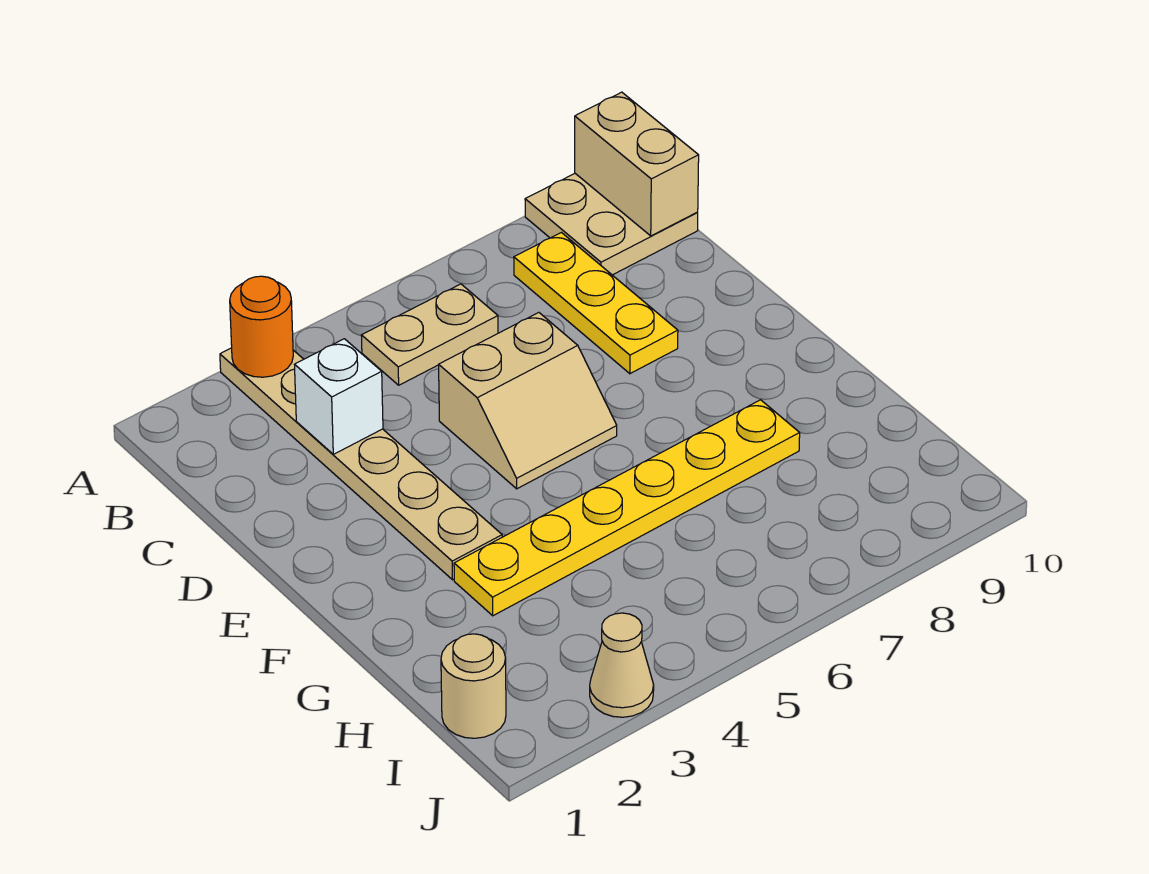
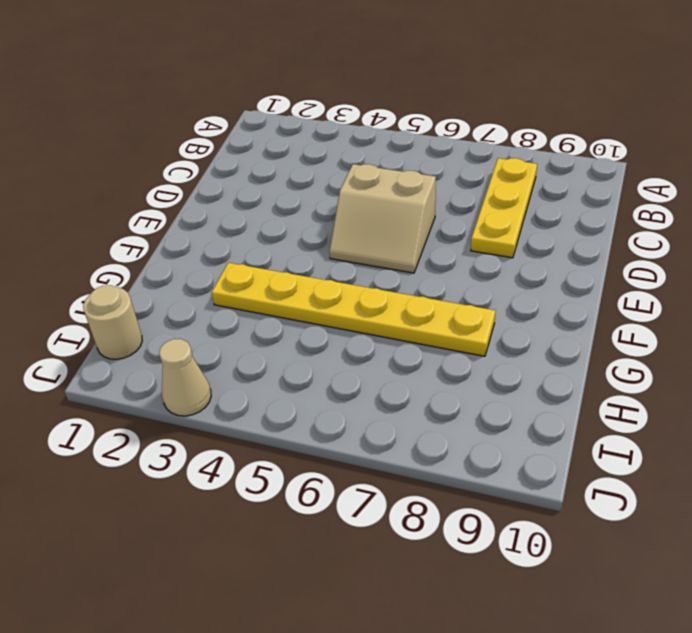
none -> tan 1x6 plate [220,348,502,580]
none -> tan 2x2 plate [525,174,698,275]

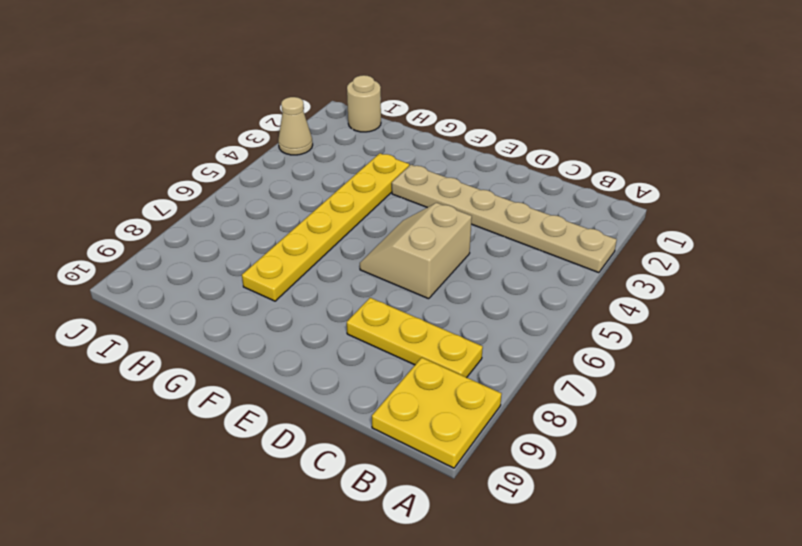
yellow 2x2 plate [372,358,502,468] -> tan 2x2 plate [525,174,698,275]
none -> tan 1x2 plate [361,284,498,385]
none -> orange 1x1 round brick [230,276,293,377]

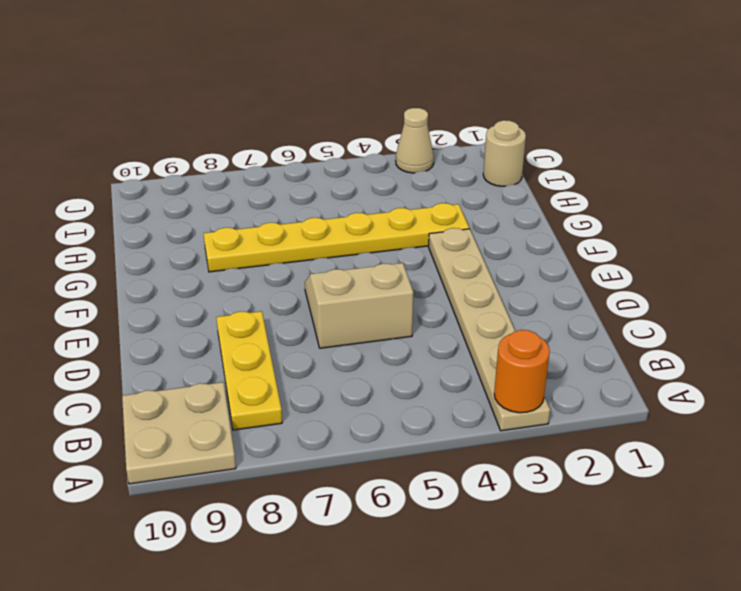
none -> tan 1x2 plate [361,284,498,385]
none -> tan 1x2 brick [575,92,699,236]

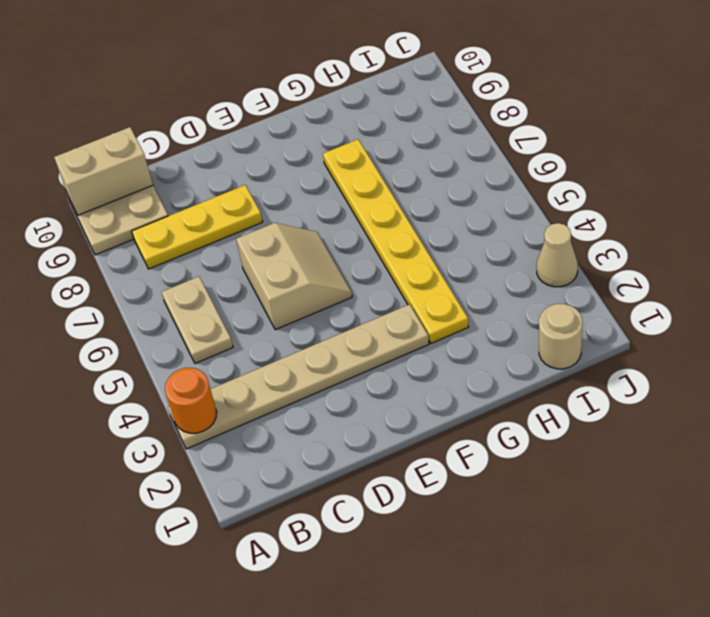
none -> white 1x1 brick [295,339,383,454]

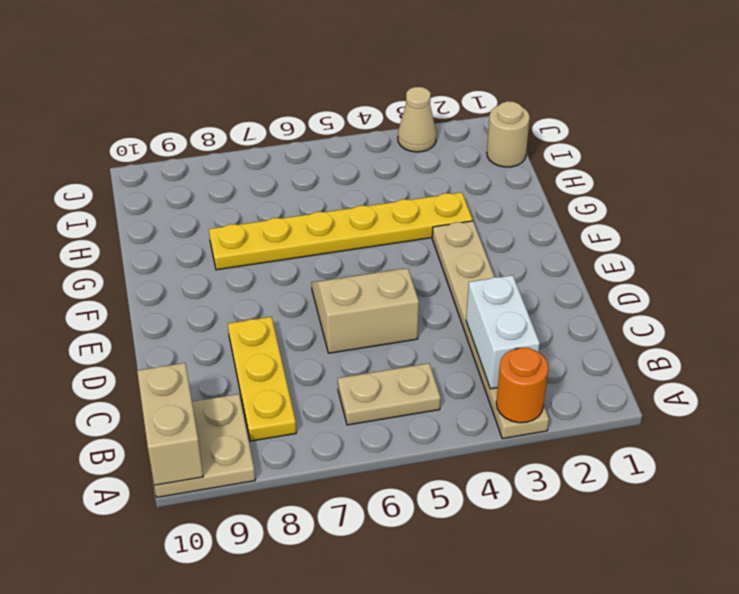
white 1x2 brick [466,275,540,389] -> white 1x1 brick [295,339,383,454]

